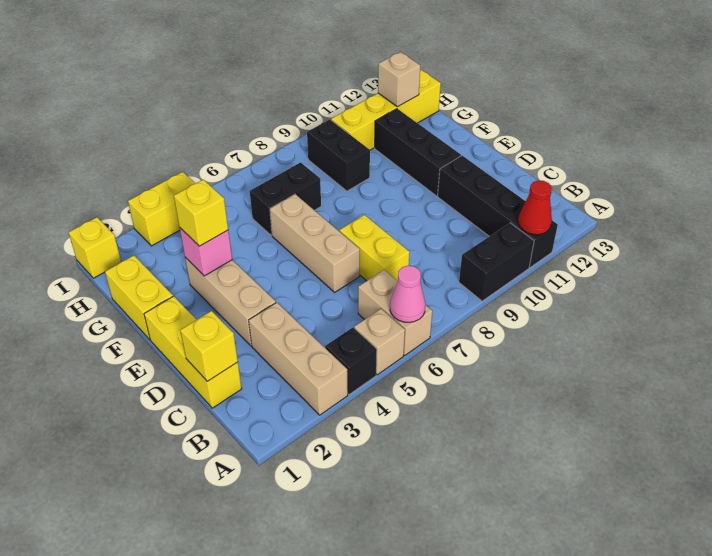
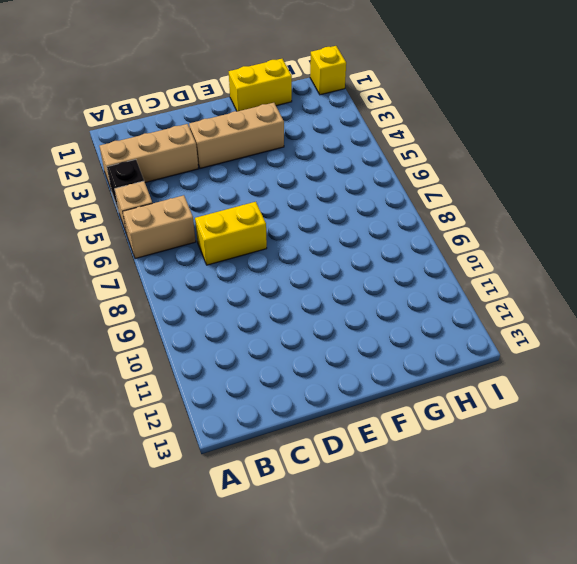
none -> black 1x2 brick [459,223,534,301]
none -> black 1x4 brick [438,156,558,267]
none -> yellow 1x3 brick [144,296,242,408]

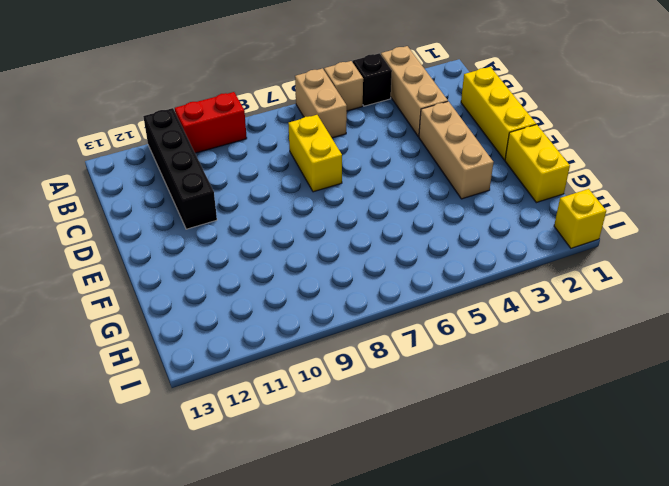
red 1x2 brick [175,92,247,153] -> black 1x2 brick [459,223,534,301]
none -> tan 1x3 brick [270,194,360,292]
none -> black 1x3 brick [375,109,461,196]
none -> black 1x2 brick [250,162,321,236]

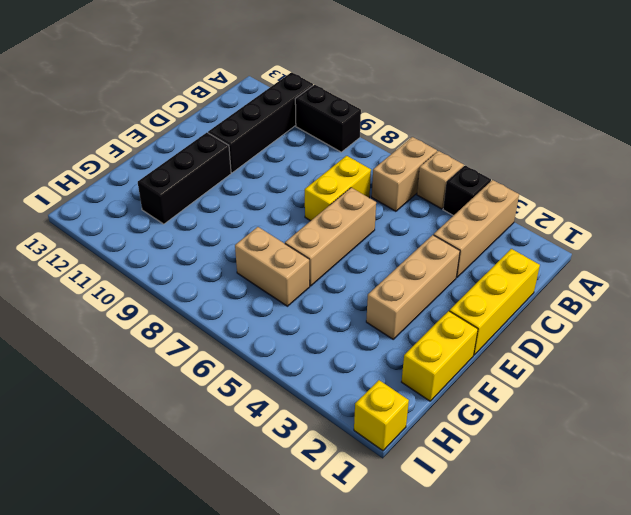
tan 1x2 brick [235,227,310,306] -> black 1x2 brick [250,162,321,236]
none -> black 1x2 brick [307,120,370,191]
none -> yellow 1x4 brick [331,70,441,150]
none -> yellow 1x2 brick [128,172,195,246]

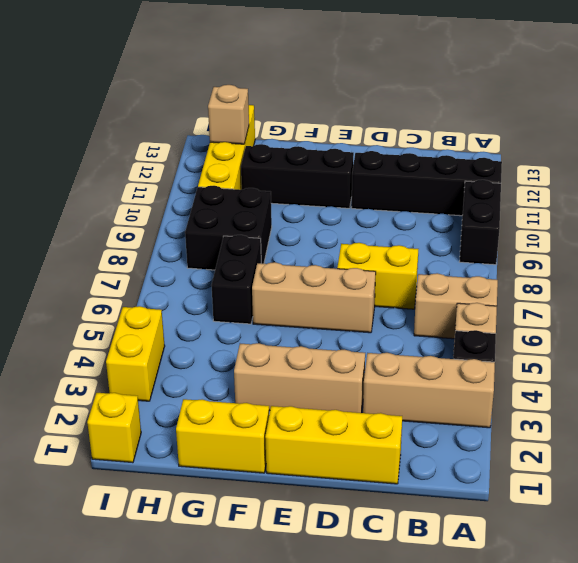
black 2x2 brick [185,186,272,270] -> black 1x2 brick [307,120,370,191]
none -> pink 1x1 cone [390,266,425,322]
none -> red 1x1 cone [518,180,552,235]
none -> yellow 1x1 brick [180,311,238,381]

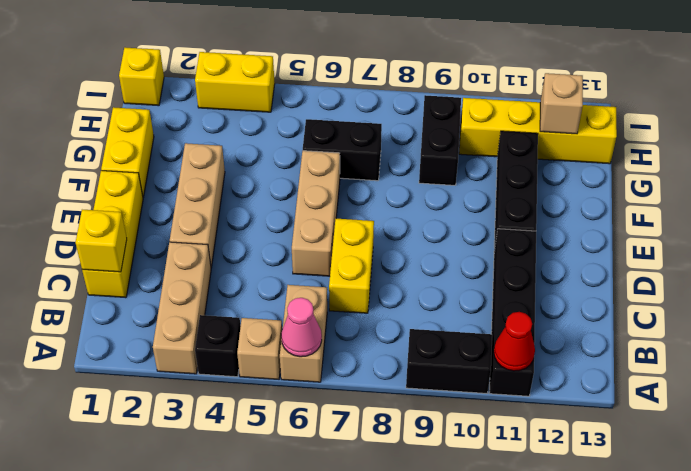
none -> pink 1x1 brick [180,228,232,276]
none -> yellow 1x1 brick [174,180,228,246]

